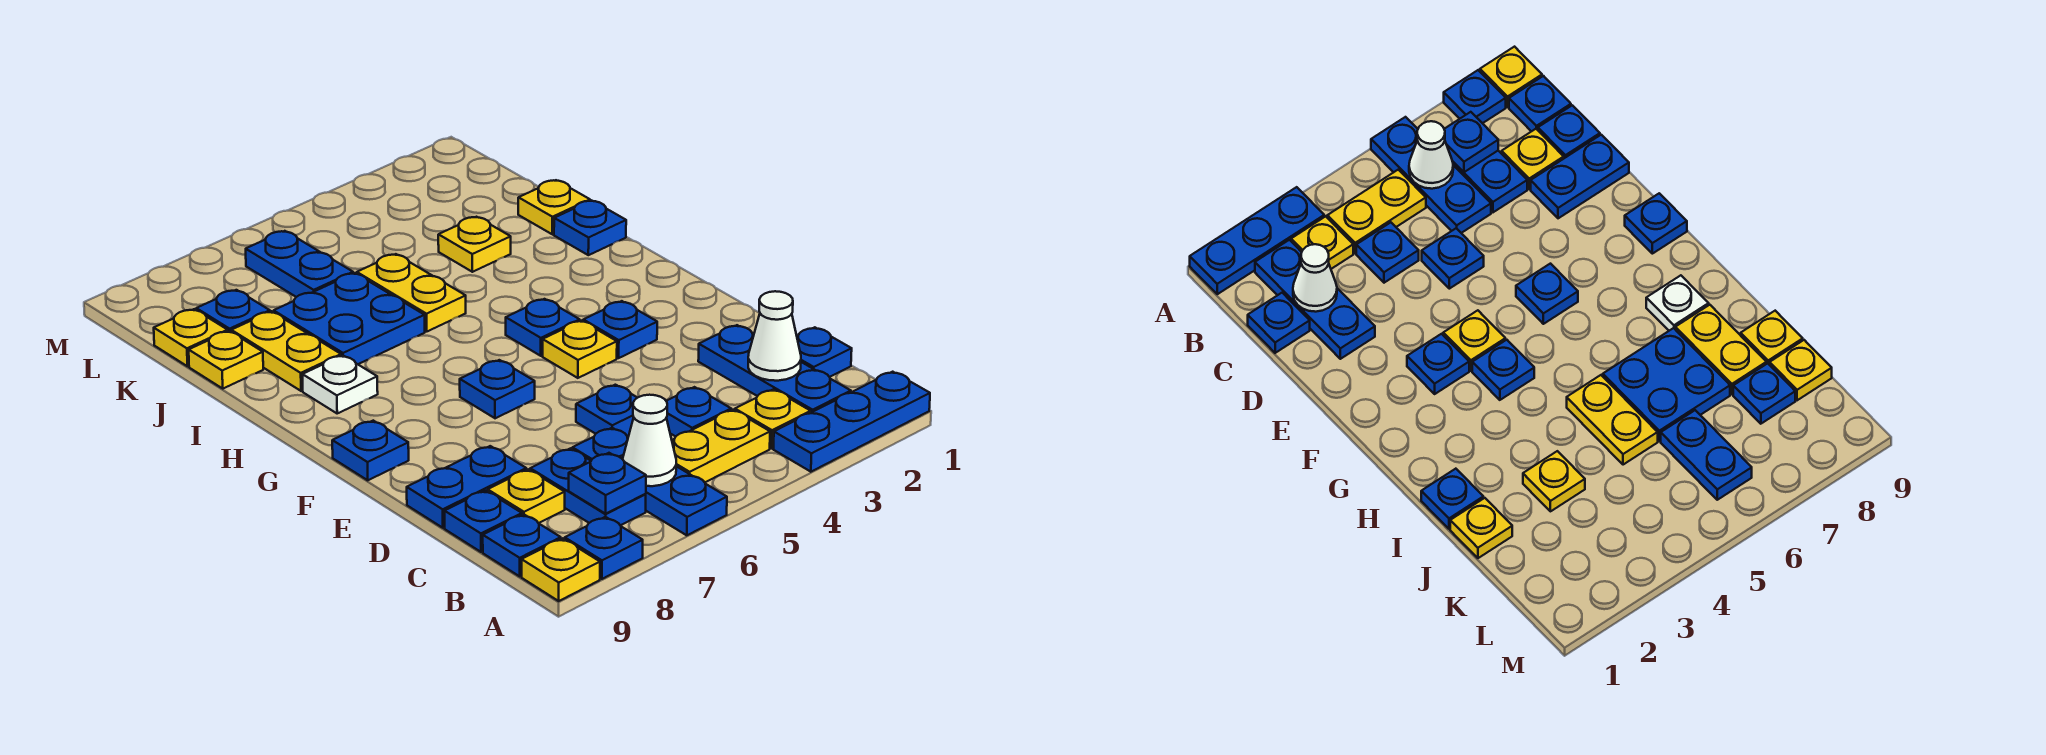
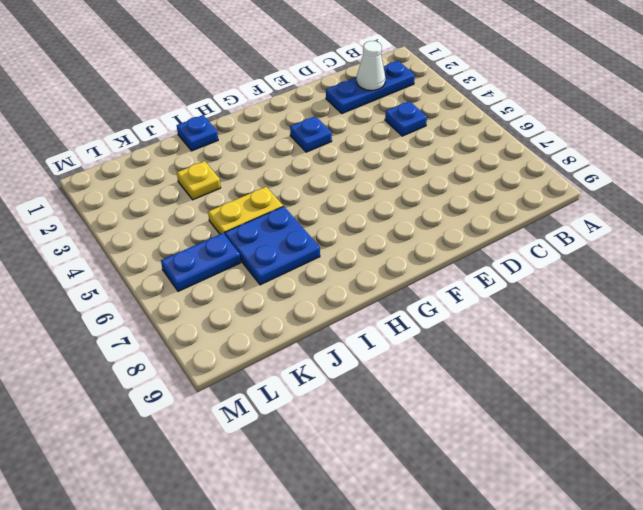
none -> blue 1x3 plate [773,372,930,472]
none -> blue 1x3 plate [572,428,727,535]
none -> blue 1x1 plate [565,517,643,579]
none -> yellow 1x1 plate [522,538,600,601]

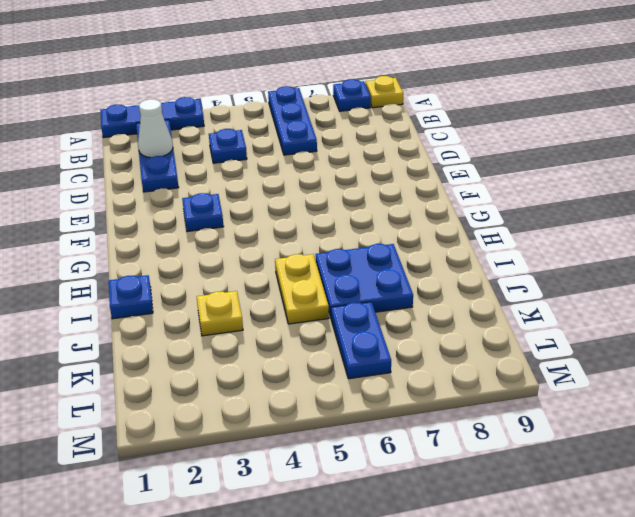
none -> yellow 1x1 plate [735,389,811,448]
none -> yellow 1x2 plate [672,410,770,482]
none -> blue 1x2 plate [530,448,646,525]
none -> blue 1x1 plate [483,514,561,576]

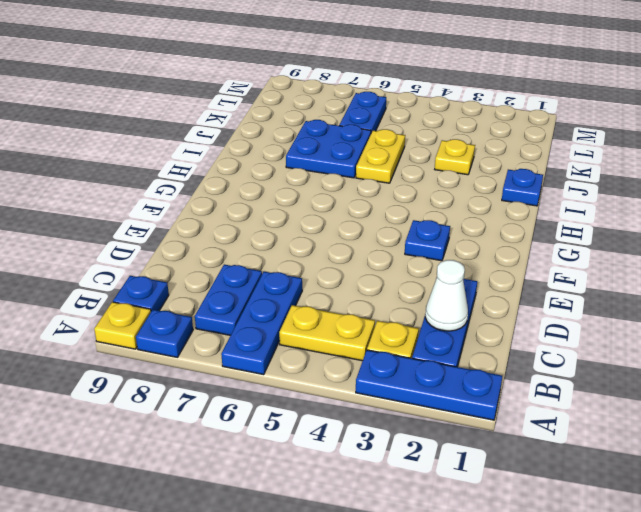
none -> blue 1x1 plate [797,327,852,377]
none -> blue 1x1 plate [666,387,731,436]
none -> yellow 1x1 plate [488,469,565,523]
none -> blue 1x1 plate [445,491,522,552]

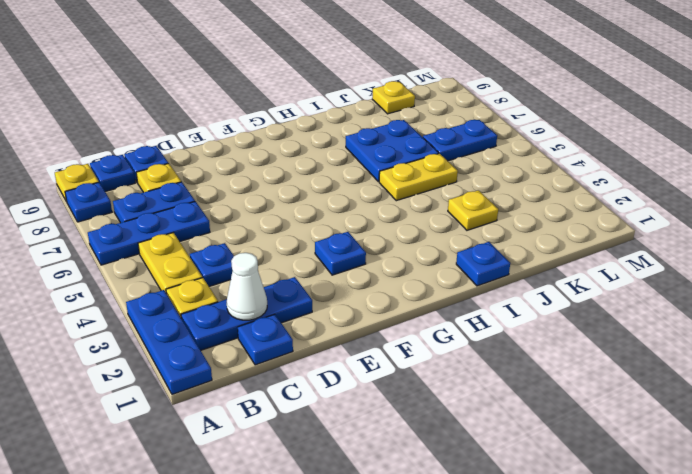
none -> blue 1x1 plate [576,385,637,436]
none -> blue 1x2 plate [407,446,526,528]
none -> yellow 1x1 plate [543,321,617,378]
none -> blue 1x1 plate [460,360,535,418]

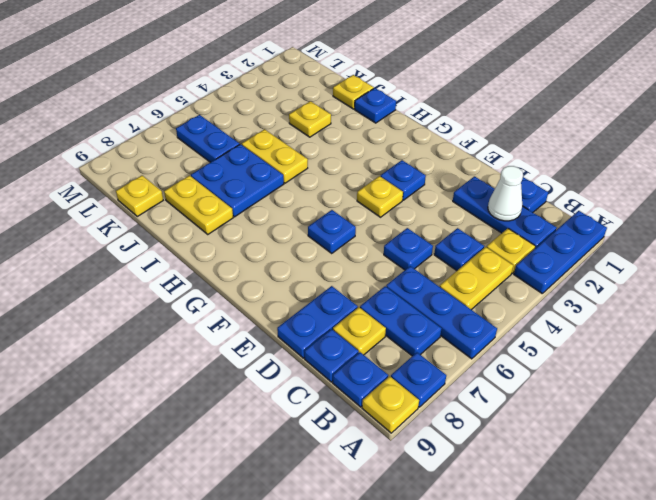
none -> blue 1x1 plate [332,421,409,480]
none -> blue 1x1 plate [506,299,580,356]
none -> white 1x1 plate [302,355,378,413]
none -> yellow 1x1 plate [189,331,263,389]

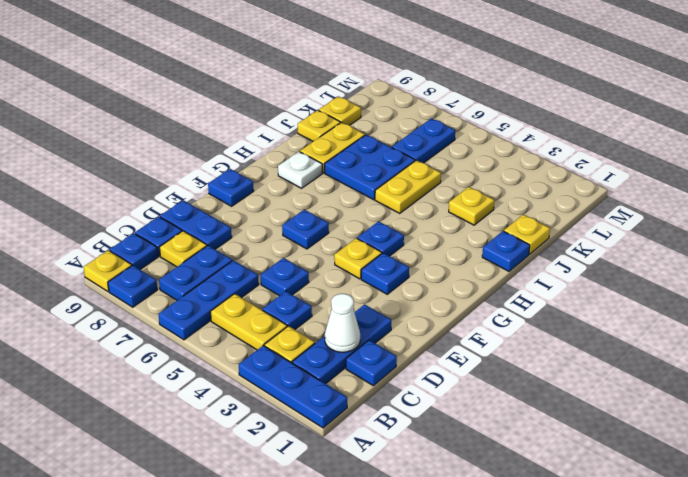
none -> blue 1x1 plate [196,290,270,332]
none -> white 1x1 cone [623,395,676,486]
none -> blue 1x1 plate [569,453,646,514]

